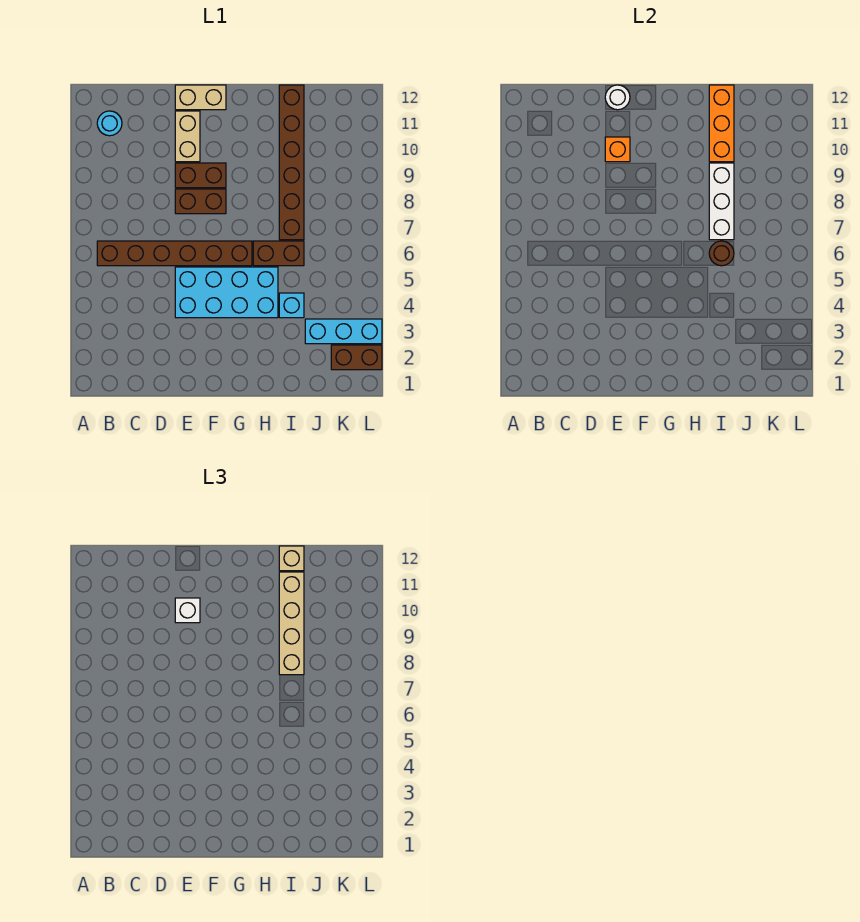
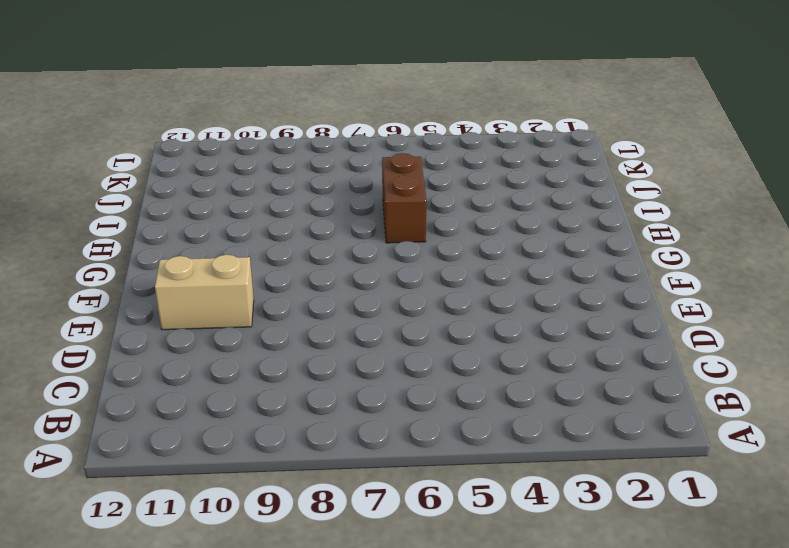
none -> brown 1x6 brick [97,241,252,266]
none -> cyan 1x1 round brick [97,111,122,136]
none -> cyan 2x4 brick [175,267,278,318]

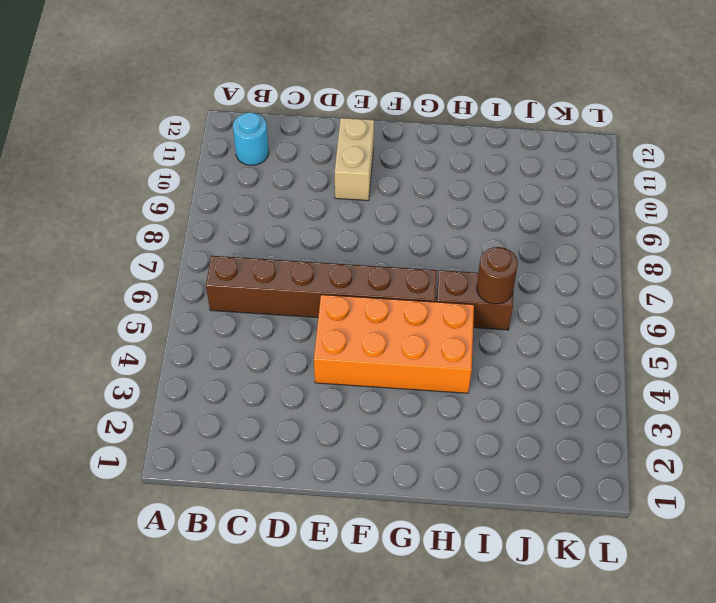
orange 2x4 brick [314,295,474,393] -> cyan 2x4 brick [175,267,278,318]
none -> brown 1x2 brick [175,189,226,214]
none -> brown 1x2 brick [175,163,226,188]
none -> tan 1x2 brick [175,85,226,110]

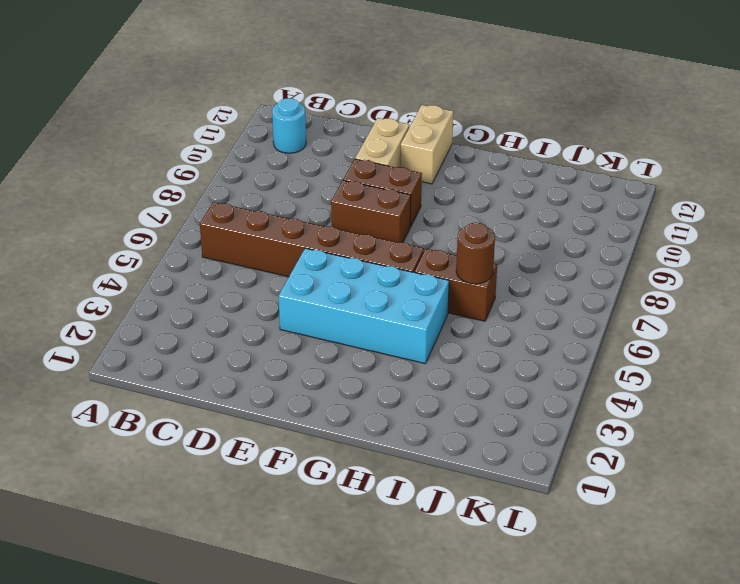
tan 1x2 brick [400,105,453,184] -> tan 1x2 brick turned to [175,85,226,110]
none -> cyan 1x1 brick [279,293,304,318]
none -> brown 1x6 brick [279,85,304,240]
none -> cyan 1x3 brick [305,319,382,344]

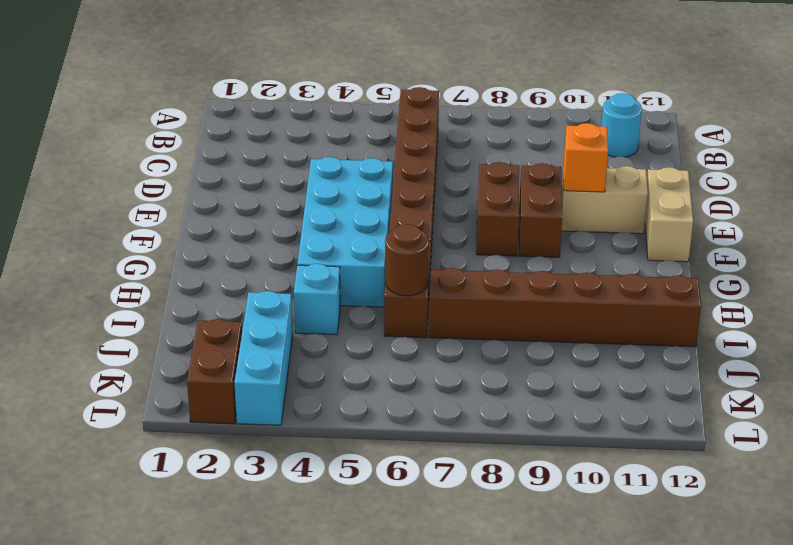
none -> white 1x1 round brick [605,85,630,110]
none -> white 1x3 brick [709,163,734,240]
none -> orange 1x3 brick [709,85,734,162]

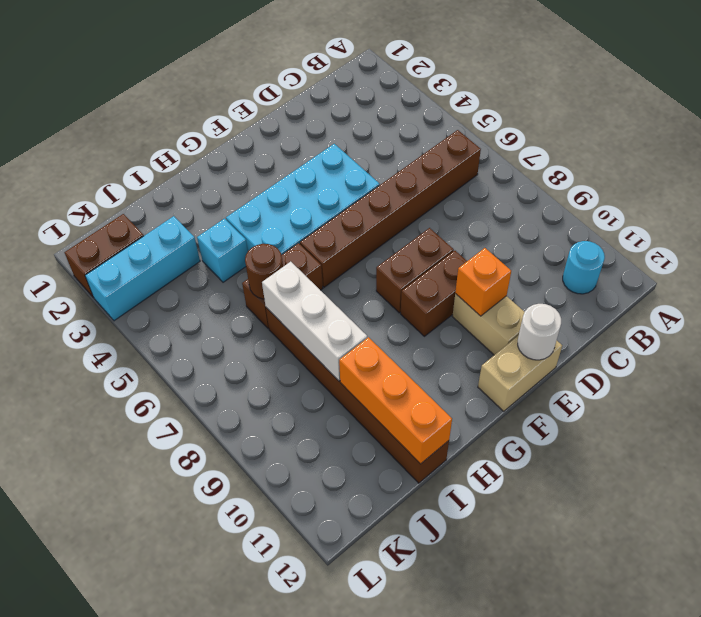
none -> white 1x1 brick [175,598,200,623]
none -> tan 1x4 brick [279,572,304,675]
none -> tan 1x1 brick [279,546,304,571]

